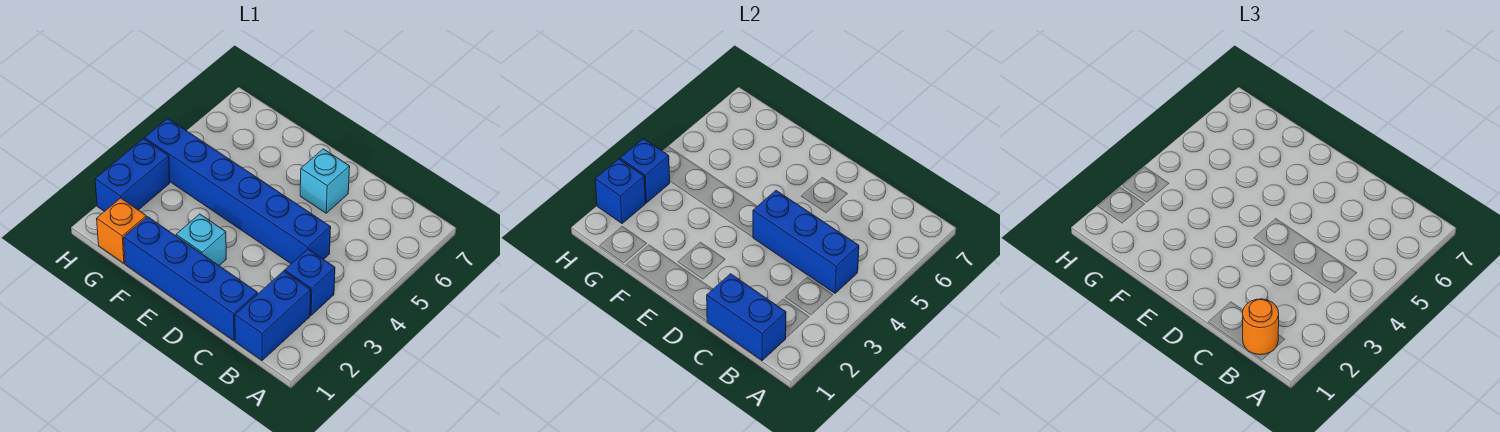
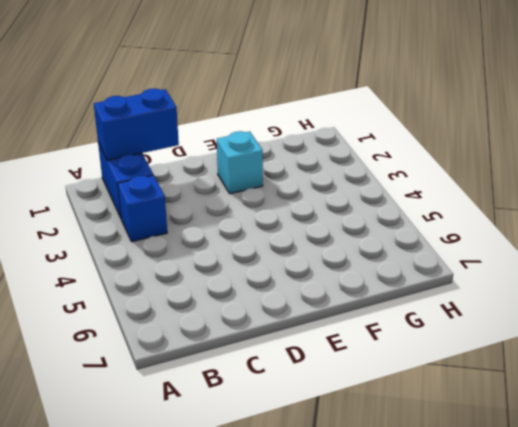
none -> blue 1x4 brick [124,217,258,341]
none -> blue 1x6 brick [145,119,331,264]
none -> cyan 1x1 brick [300,149,350,213]

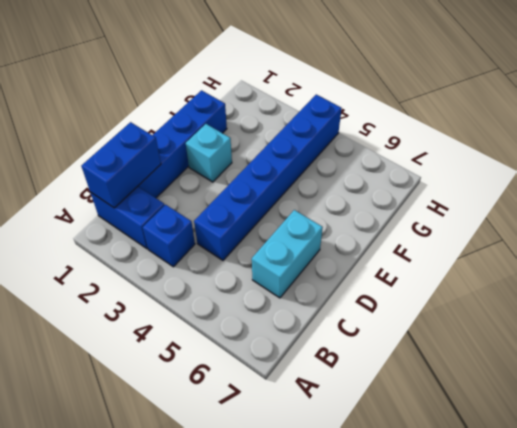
cyan 1x2 brick [252,210,323,298] -> cyan 1x1 brick [300,149,350,213]
none -> orange 1x1 brick [97,198,146,263]
none -> blue 1x2 brick [95,139,170,212]
none -> blue 1x3 brick [753,191,859,293]

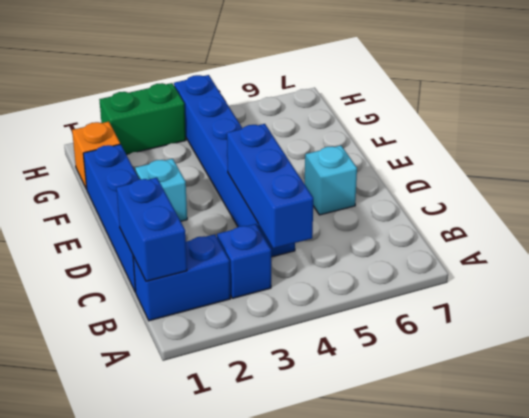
green 1x2 brick [99,83,186,154] -> blue 1x2 brick [95,139,170,212]
none -> blue 1x1 brick [595,159,646,223]
none -> blue 1x1 brick [620,139,670,203]
none -> orange 1x1 round brick [1243,299,1279,355]

